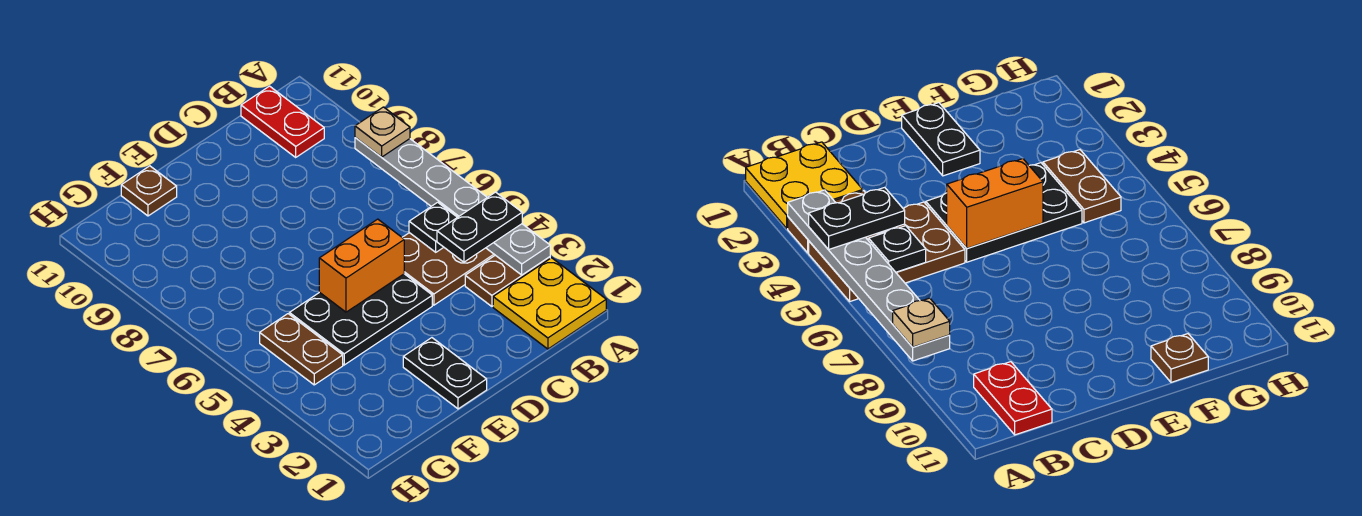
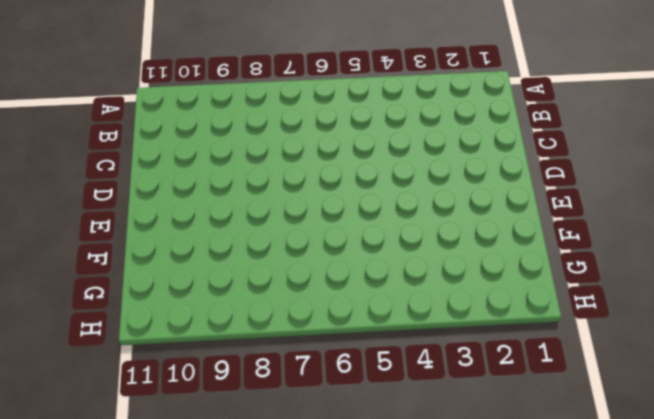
none -> yellow 2x2 plate [493,258,606,349]
none -> brown 1x2 plate [465,255,550,306]
none -> brown 2x3 plate [402,233,495,305]

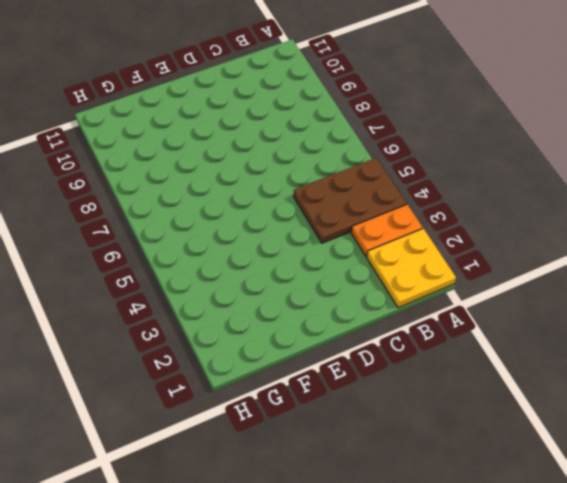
orange 1x2 plate [351,204,423,256] -> brown 1x2 plate [465,255,550,306]
none -> red 1x2 plate [241,86,324,157]
none -> black 2x3 plate [289,274,432,365]
none -> black 1x2 plate [403,338,487,409]

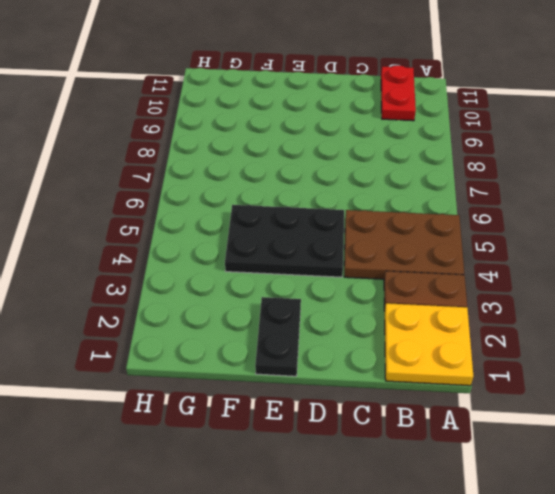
none -> brown 1x1 plate [121,166,177,216]
none -> brown 1x2 plate [260,314,343,385]
none -> grey 1x6 plate [355,138,550,275]

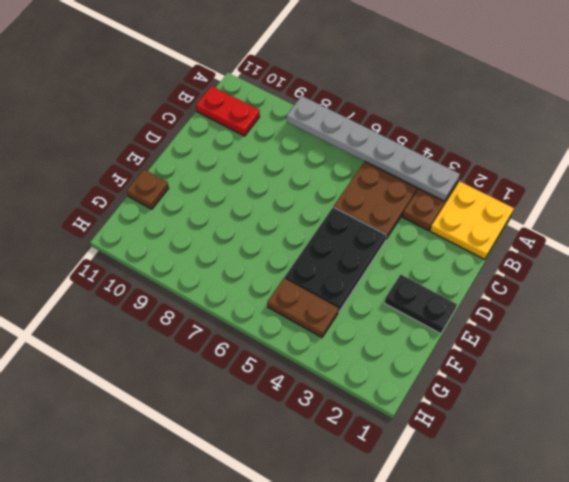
none -> black 1x1 plate [409,202,457,252]
none -> orange 1x2 brick [319,219,404,312]
none -> black 1x2 plate [437,192,522,262]

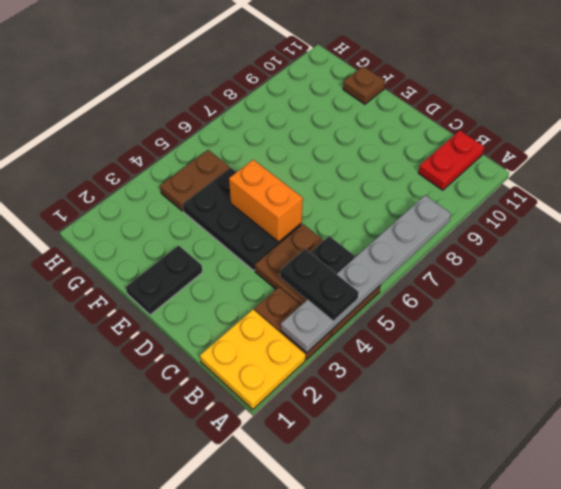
none -> tan 1x1 plate [355,107,410,157]

